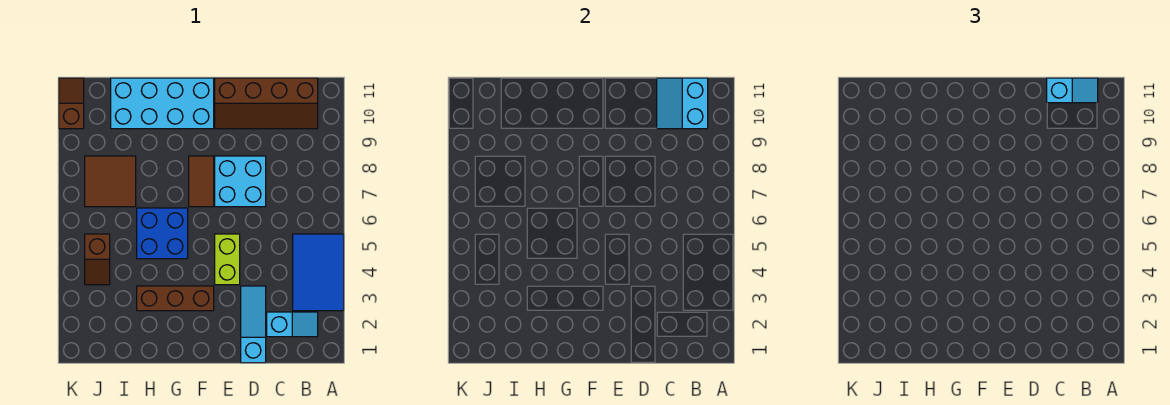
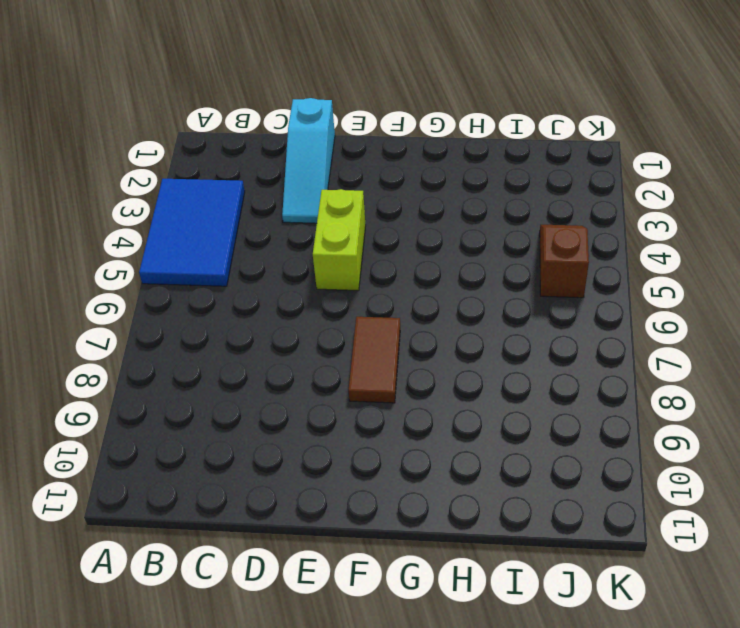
none -> cyan 1x2 slope [267,312,318,337]
none -> brown 2x4 slope [215,78,318,129]
none -> cyan 2x2 brick [215,156,266,207]

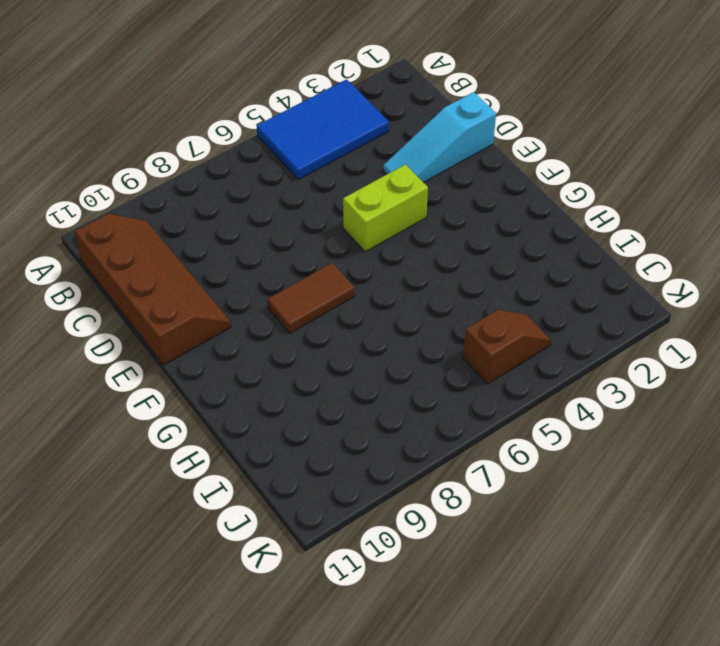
none -> cyan 1x2 slope [267,312,318,337]
none -> cyan 2x2 brick [215,156,266,207]
none -> brown 1x3 brick [137,286,214,311]

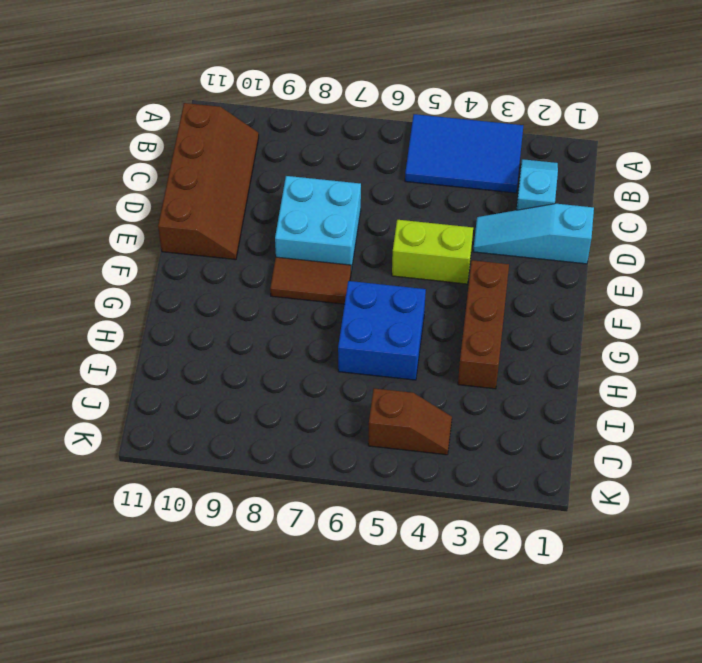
none -> cyan 2x4 brick [111,78,214,129]
none -> brown 2x2 tile [85,156,136,207]
none -> brown 1x2 slope [59,78,84,129]

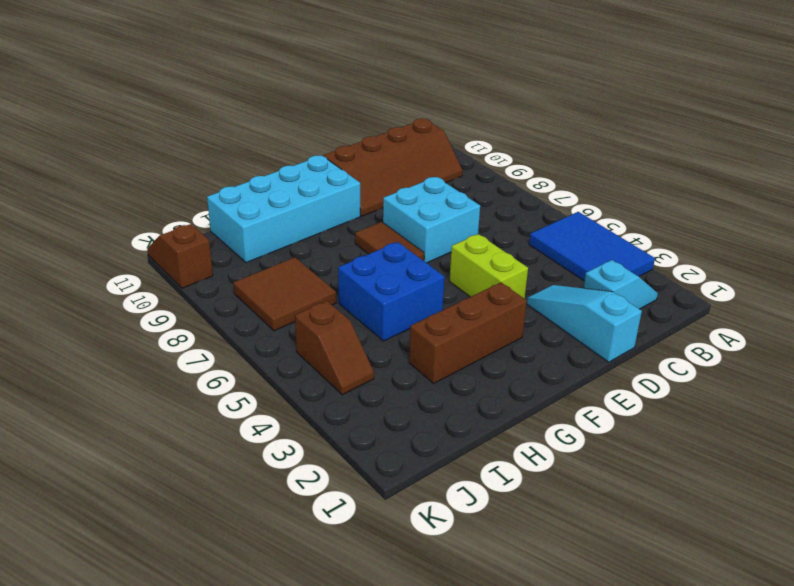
none -> cyan 2x2 slope [657,78,708,129]
none -> cyan 1x2 slope [1047,78,1098,103]

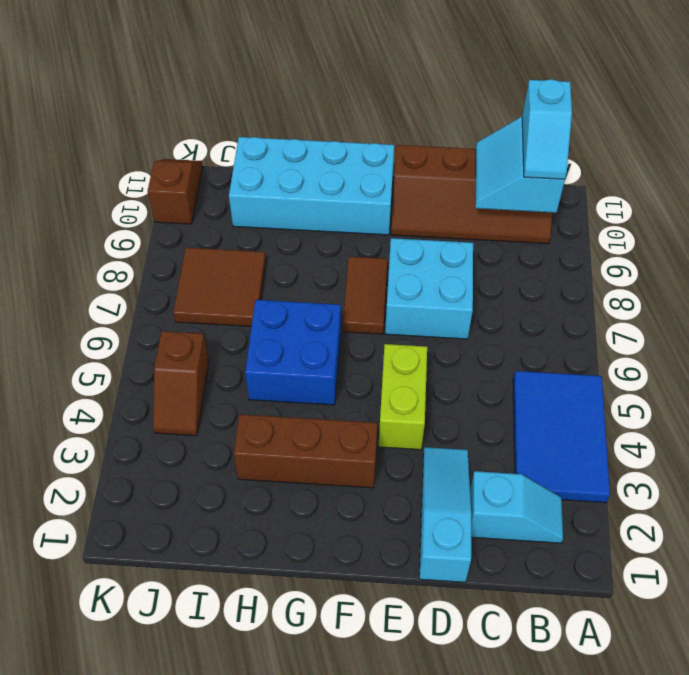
cyan 1x2 slope [522,79,572,179] -> cyan 1x2 slope turned to [1047,78,1098,103]

